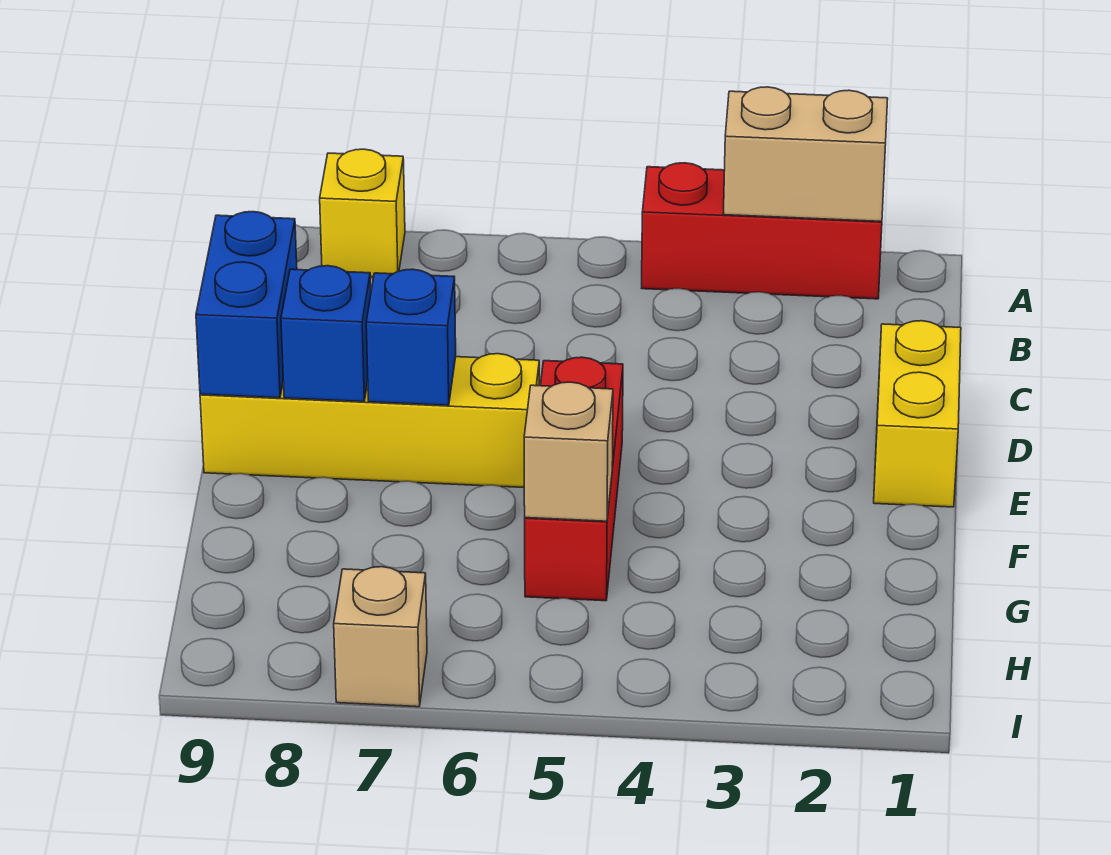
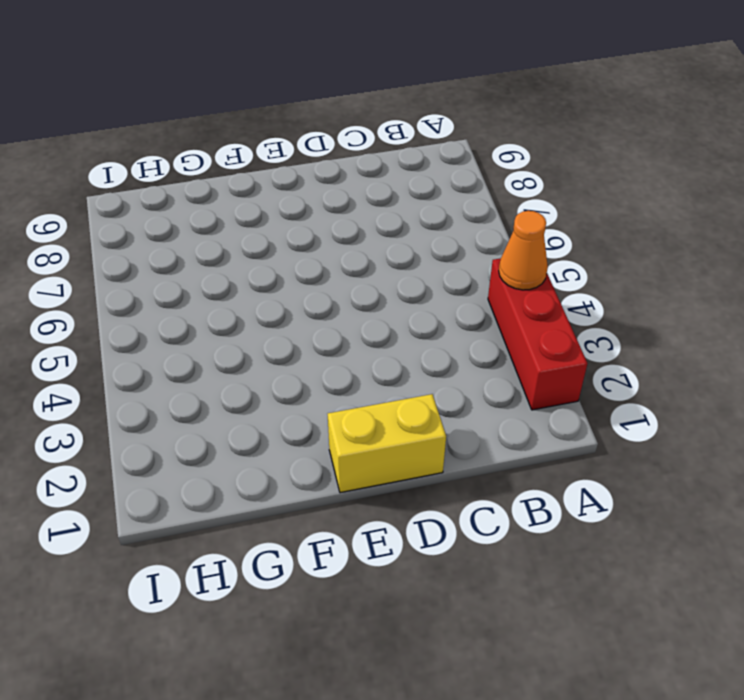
orange 1x1 cone [499,211,548,290] -> none
none -> yellow 1x1 brick [320,149,405,277]
none -> red 1x3 brick [525,357,623,601]

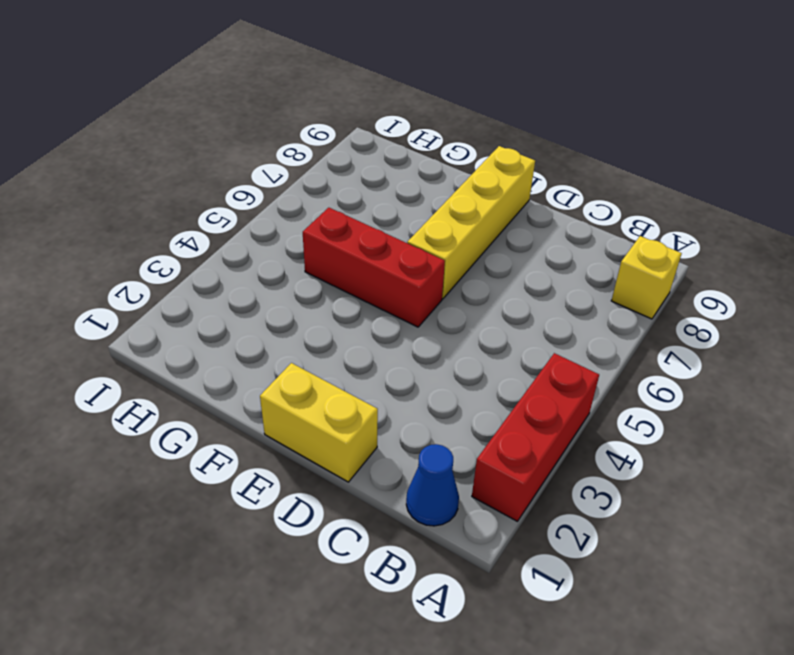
blue 1x1 cone [406,444,459,526] -> none
none -> tan 1x1 brick [334,567,427,707]
none -> tan 1x2 brick [723,87,888,222]

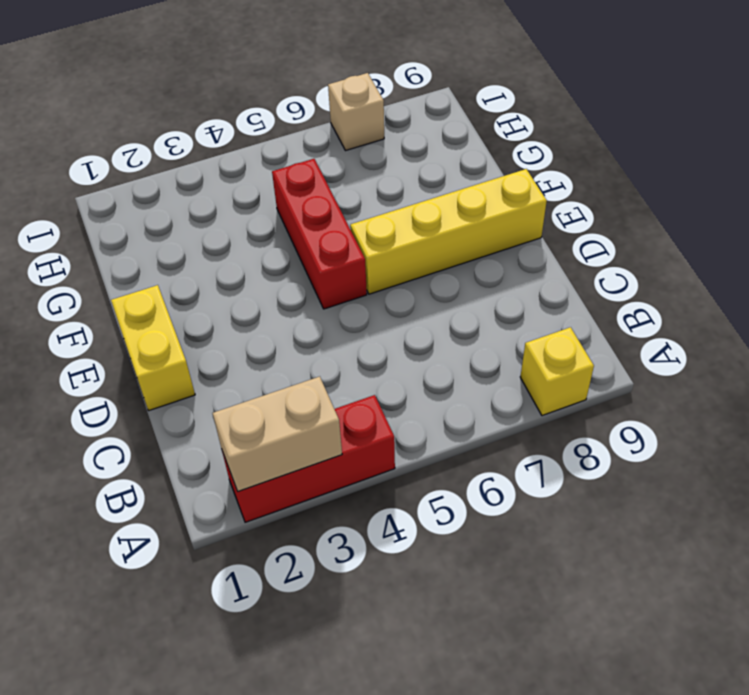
none -> blue 1x2 brick [196,212,297,398]
none -> blue 1x1 brick [366,269,456,405]

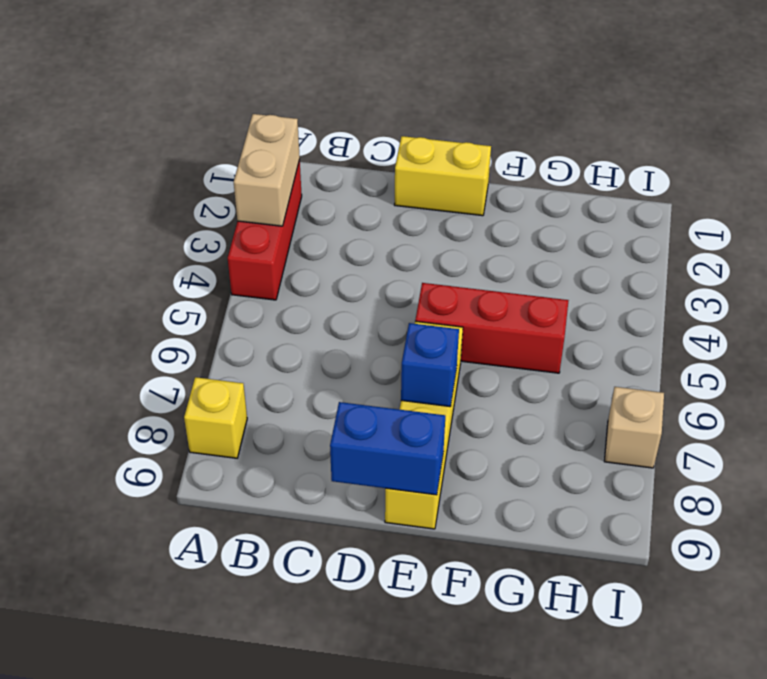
none -> blue 1x1 brick [281,266,371,402]
none -> tan 1x1 brick [524,382,613,521]

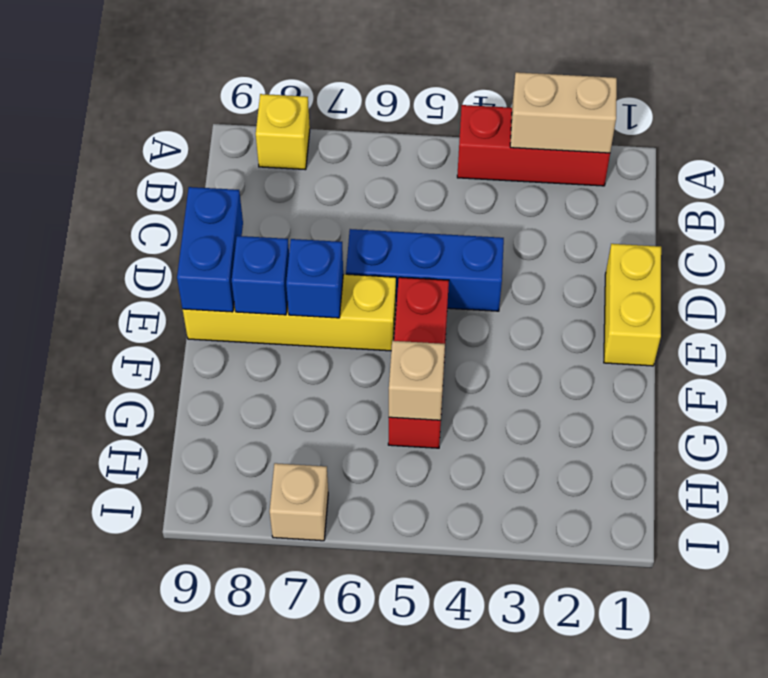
blue 1x3 brick [346,229,504,311] -> none

